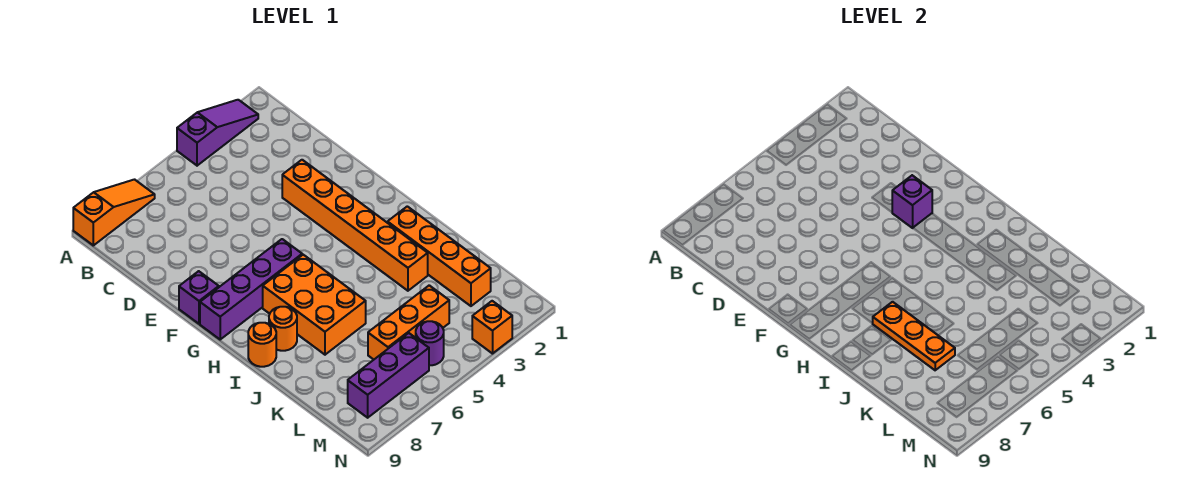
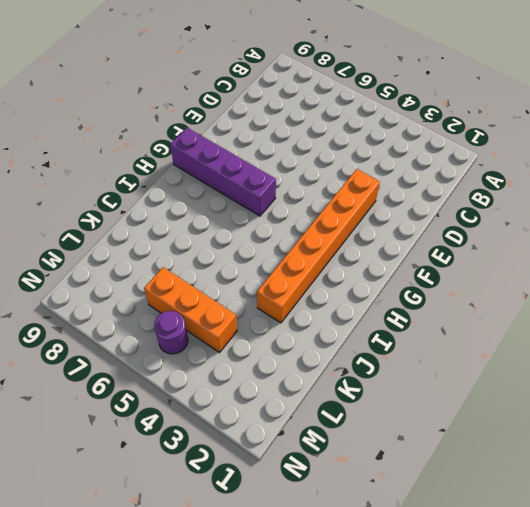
none -> purple 1x3 slope [177,100,258,166]
none -> orange 1x3 slope [73,180,155,245]
none -> purple 1x1 brick [179,271,219,324]

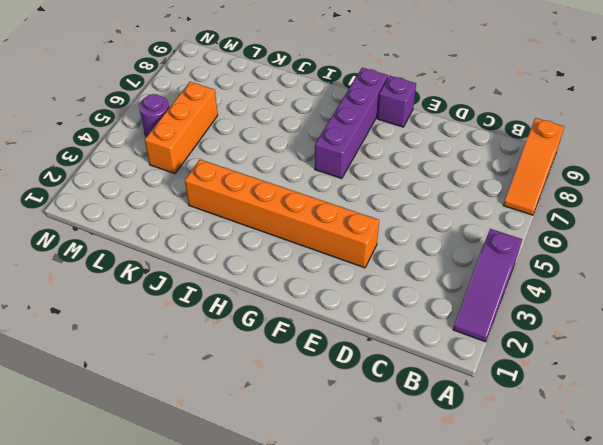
none -> orange 2x3 brick [263,255,366,355]
none -> orange 1x4 brick [388,206,491,306]
none -> orange 1x1 round brick [269,307,297,351]

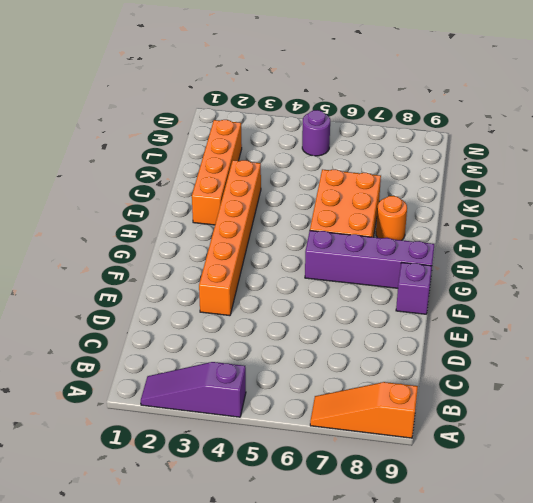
none -> orange 1x1 round brick [248,323,276,367]
none -> orange 1x3 brick [368,285,449,360]
none -> purple 1x3 brick [348,333,429,418]

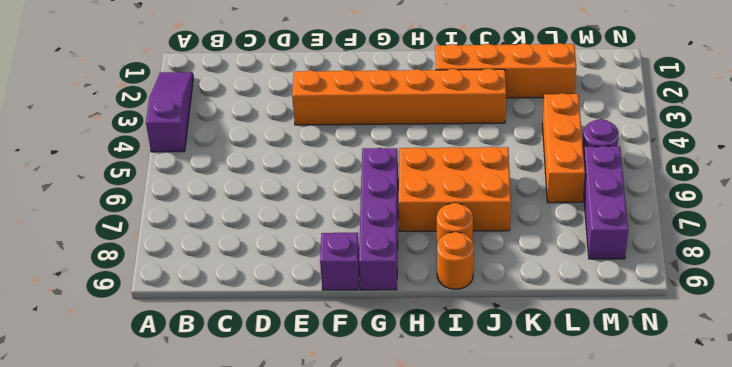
none -> orange 1x3 slope [73,180,155,245]
none -> orange 1x1 brick [472,301,512,354]
none -> purple 1x1 brick [892,175,932,228]

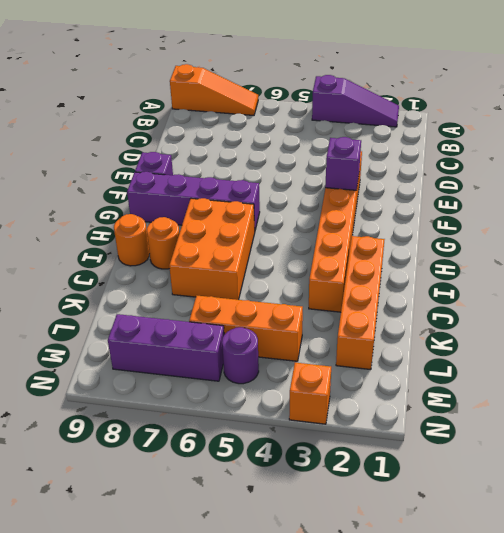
none -> orange 1x3 plate [872,302,955,370]

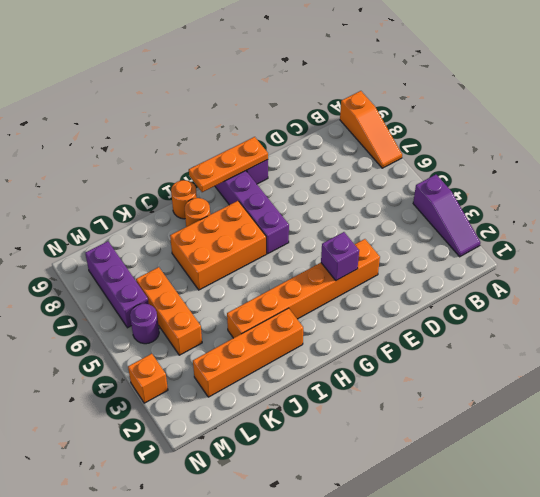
orange 1x3 plate [189,137,268,192] -> orange 1x3 plate moved to [872,302,955,370]

